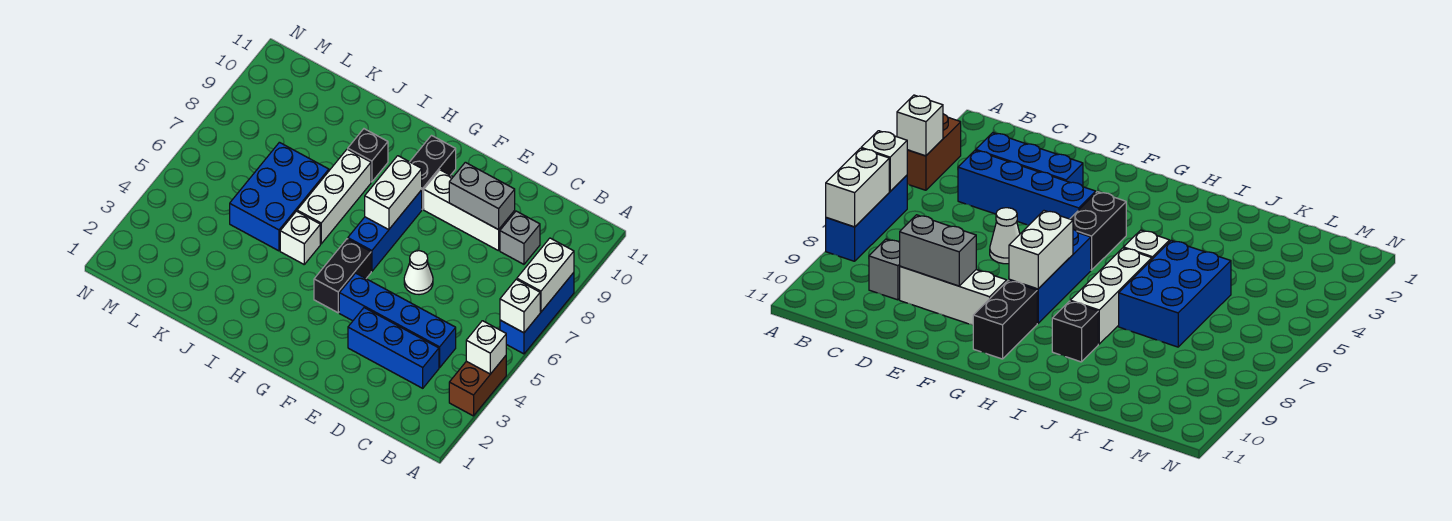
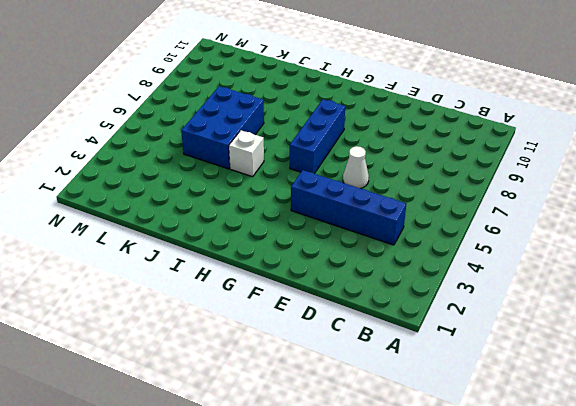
none -> brown 1x2 brick [449,356,506,416]
none -> blue 1x3 brick [500,273,574,354]
none -> blue 1x3 brick [348,308,439,388]

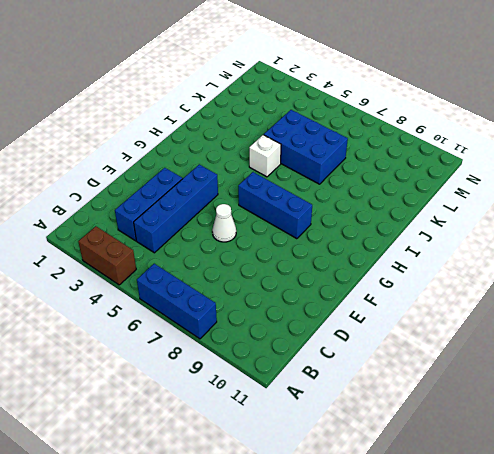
none -> grey 1x1 brick [500,211,540,264]
none -> white 1x3 brick [424,170,515,251]
none -> black 1x2 brick [314,239,371,313]

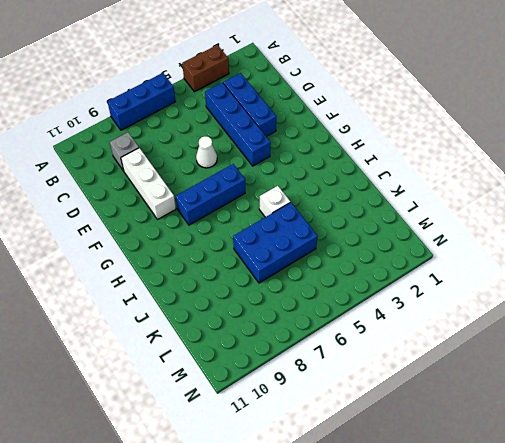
none -> black 1x2 brick [314,239,371,313]
none -> black 1x2 brick [410,136,456,209]
none -> white 1x3 brick [297,149,371,244]

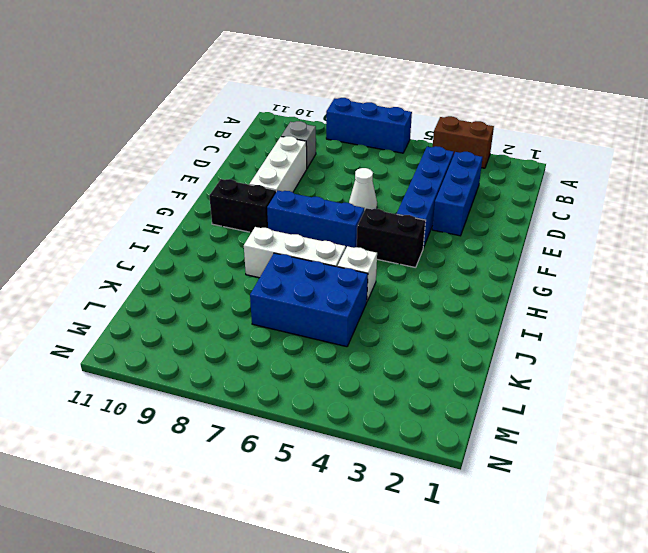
none -> black 1x1 brick [348,129,388,182]
none -> white 1x1 brick [466,321,506,374]
none -> white 1x1 brick [500,279,540,333]

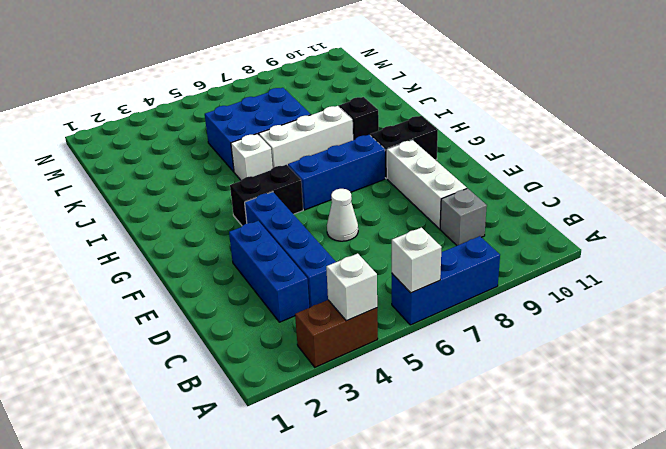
none -> white 1x2 brick [517,238,574,312]
none -> grey 1x2 brick [449,162,515,230]
none -> white 1x2 brick [365,156,422,230]

